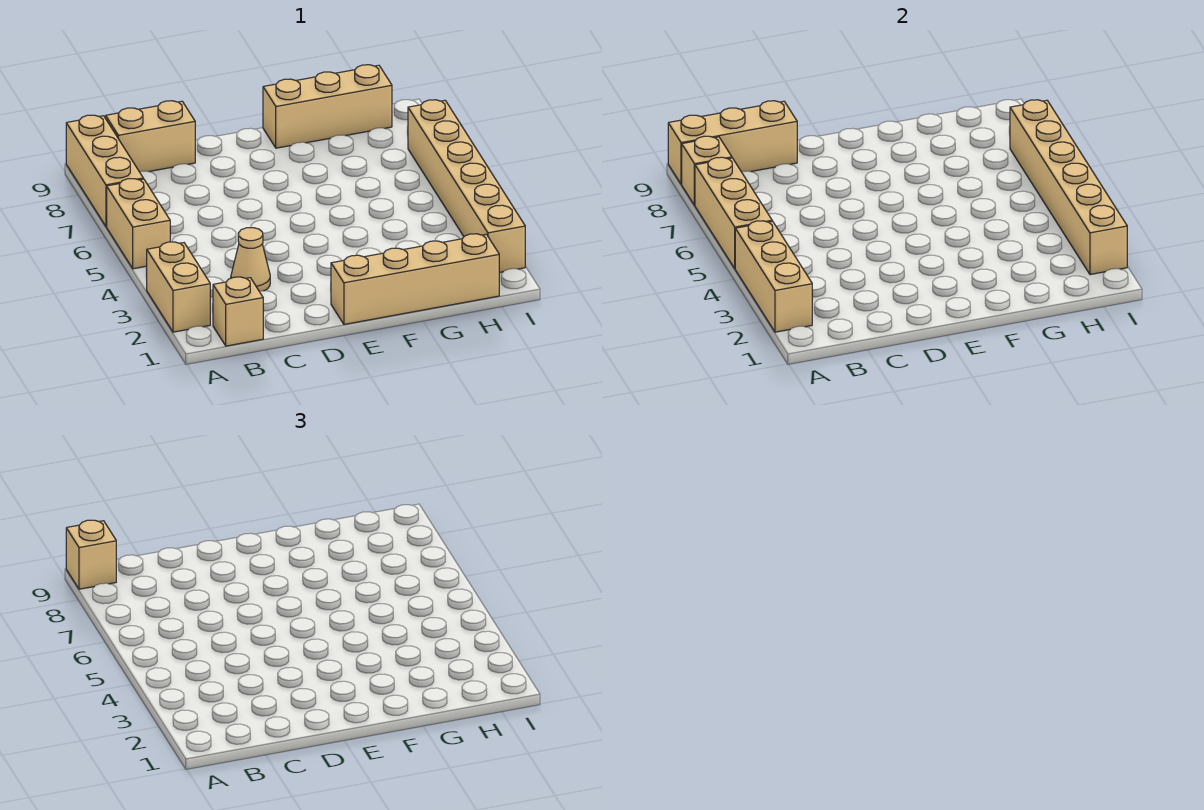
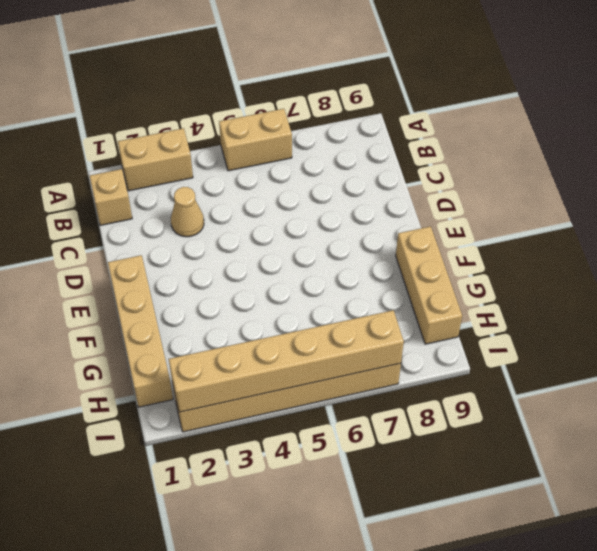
none -> tan 1x3 brick [66,115,143,226]
none -> tan 1x2 brick [106,101,195,172]
none -> tan 1x3 brick [735,221,812,332]

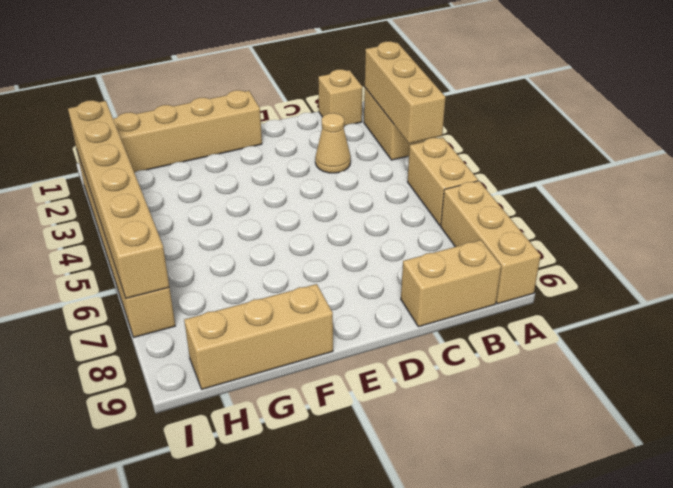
none -> tan 1x3 brick [695,157,772,268]
none -> tan 1x1 brick [682,136,732,205]
none -> tan 1x3 brick [668,101,797,184]

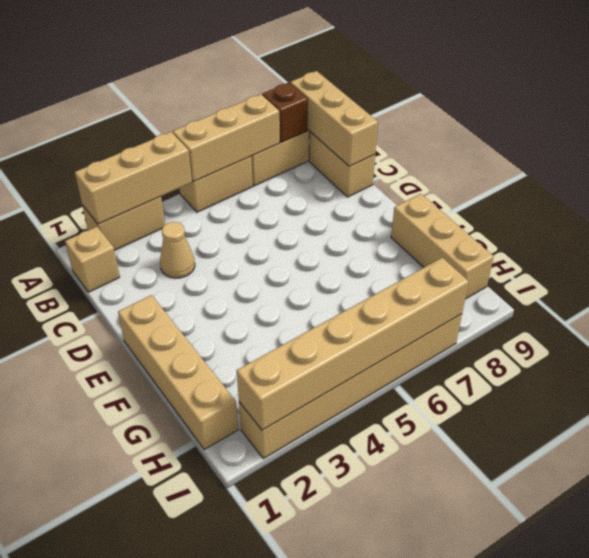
brown 1x1 brick [262,83,308,142] -> tan 1x1 brick [682,136,732,205]
none -> tan 1x1 brick [66,520,116,589]

